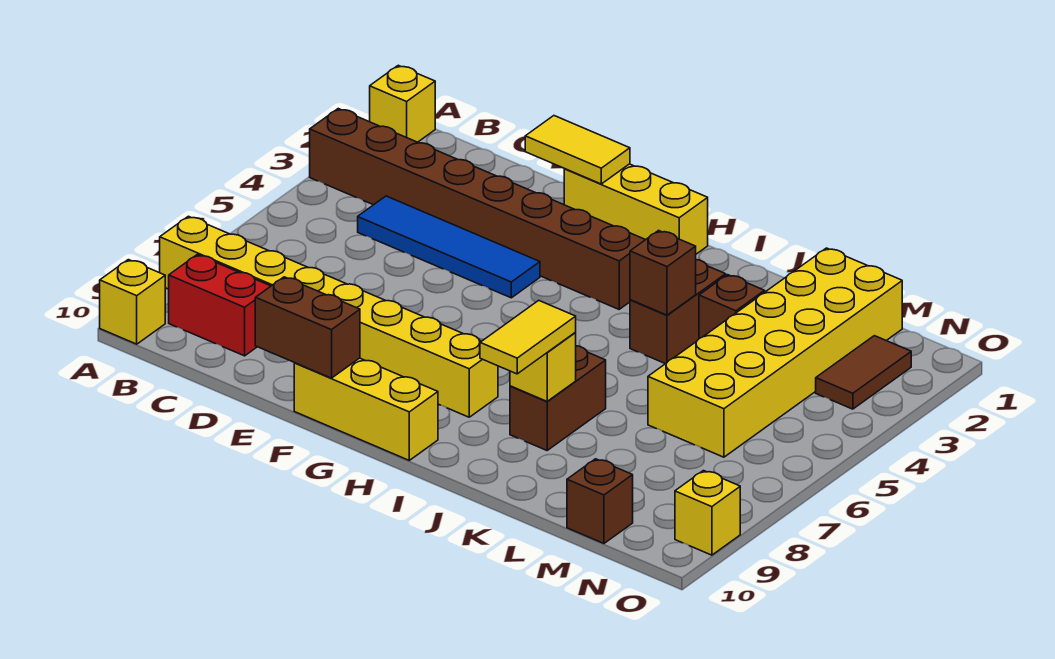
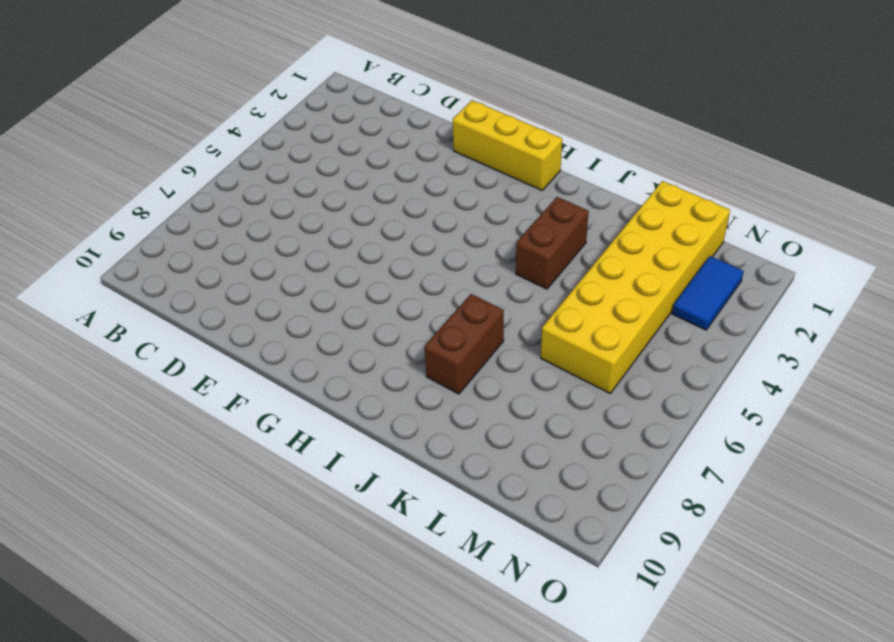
blue 1x2 tile [672,256,744,330] -> brown 1x2 tile [816,336,911,409]
none -> yellow 1x1 brick [370,65,435,142]
none -> brown 1x8 brick [310,109,645,309]
none -> yellow 1x8 brick [160,216,498,417]

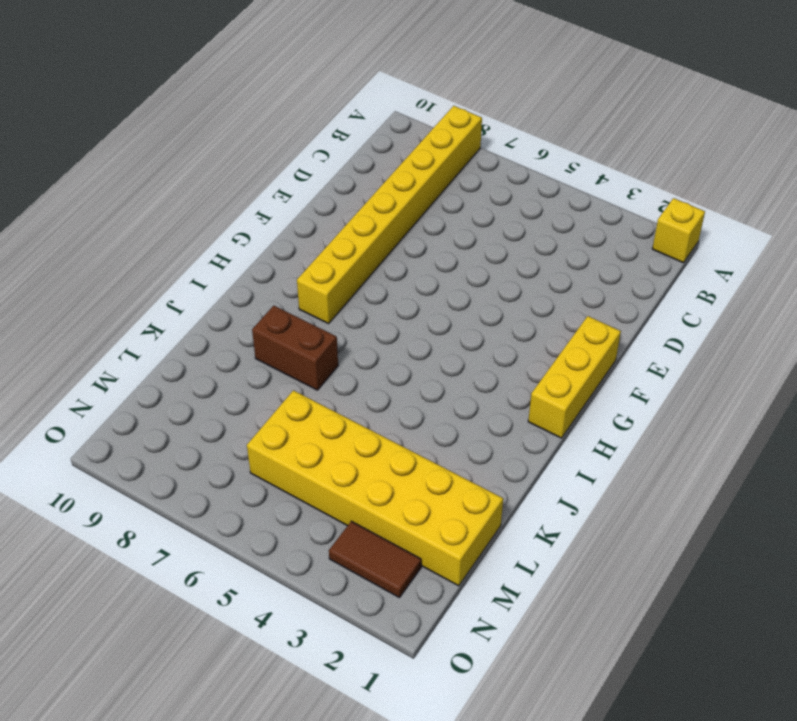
none -> brown 1x8 brick [310,109,645,309]
none -> yellow 1x1 brick [100,260,165,344]
none -> red 1x2 brick [169,255,271,356]

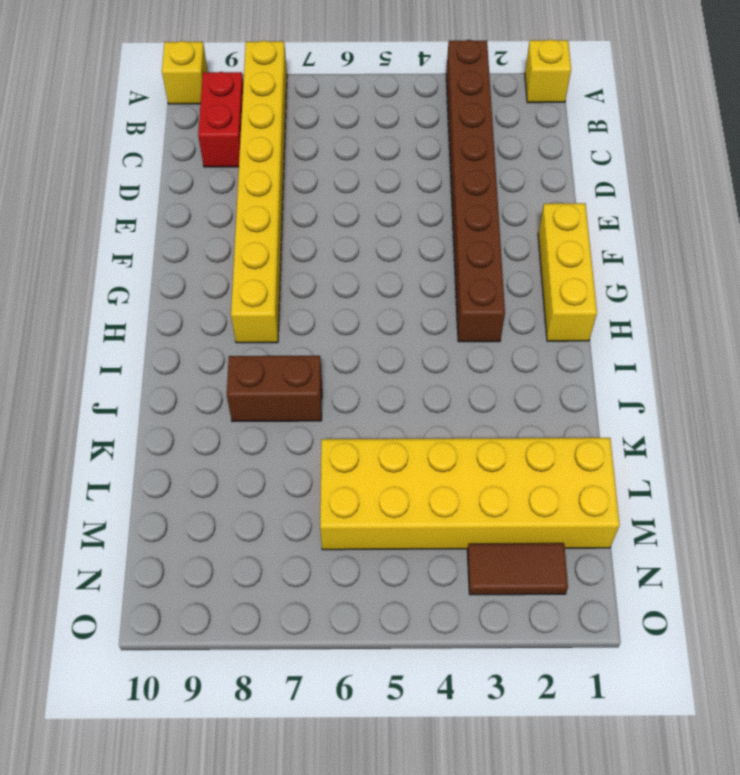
none -> blue 1x4 tile [358,196,540,298]
none -> yellow 1x3 brick [294,358,438,460]
none -> brown 1x2 brick [630,260,726,364]

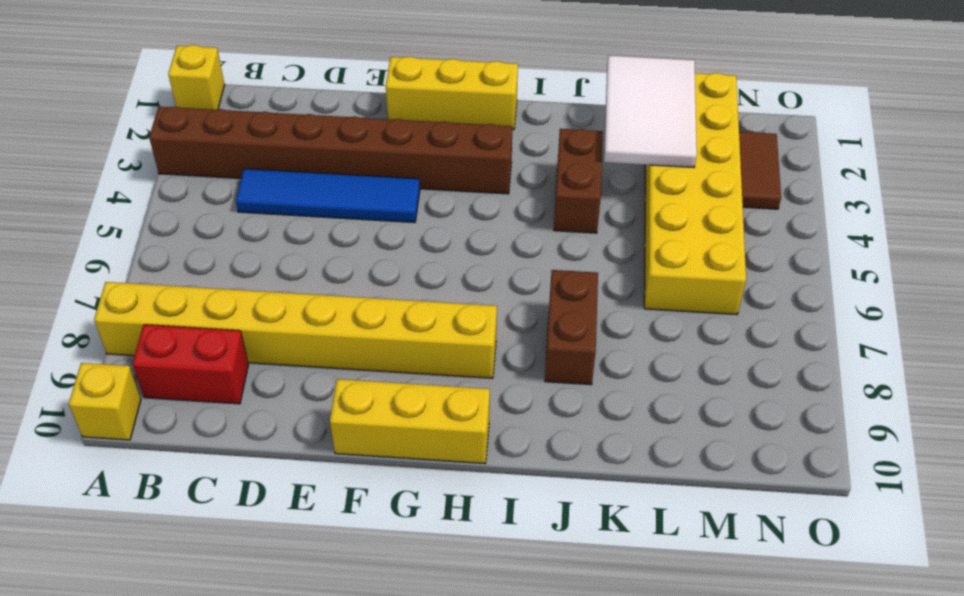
white 2x3 tile [604,55,697,168] -> none
none -> brown 1x1 brick [699,275,765,339]
none -> brown 1x1 brick [567,459,633,543]
none -> yellow 1x1 brick [675,471,740,555]

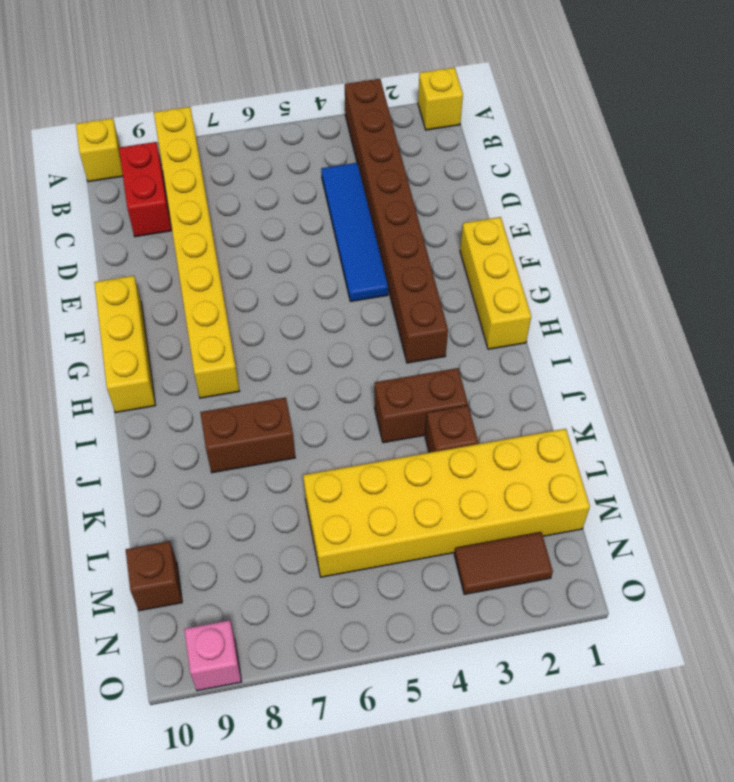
pink 1x1 brick [184,620,241,691] -> yellow 1x1 brick [675,471,740,555]
none -> yellow 1x2 tile [525,116,630,184]
none -> brown 1x2 brick [255,277,360,378]
none -> brown 1x1 brick [630,231,696,315]

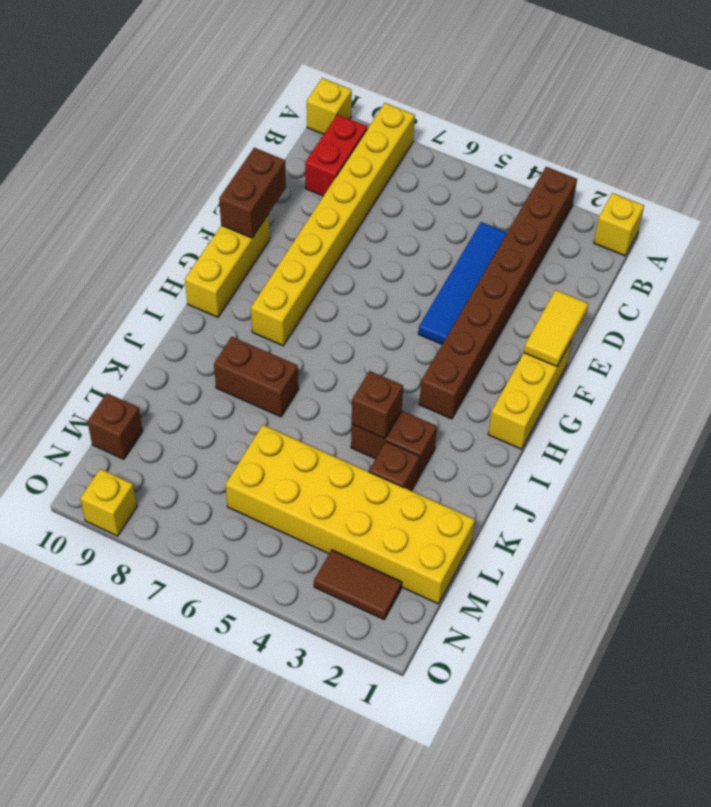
none -> yellow 1x1 brick [510,332,576,401]
none -> yellow 1x2 tile [480,300,576,374]

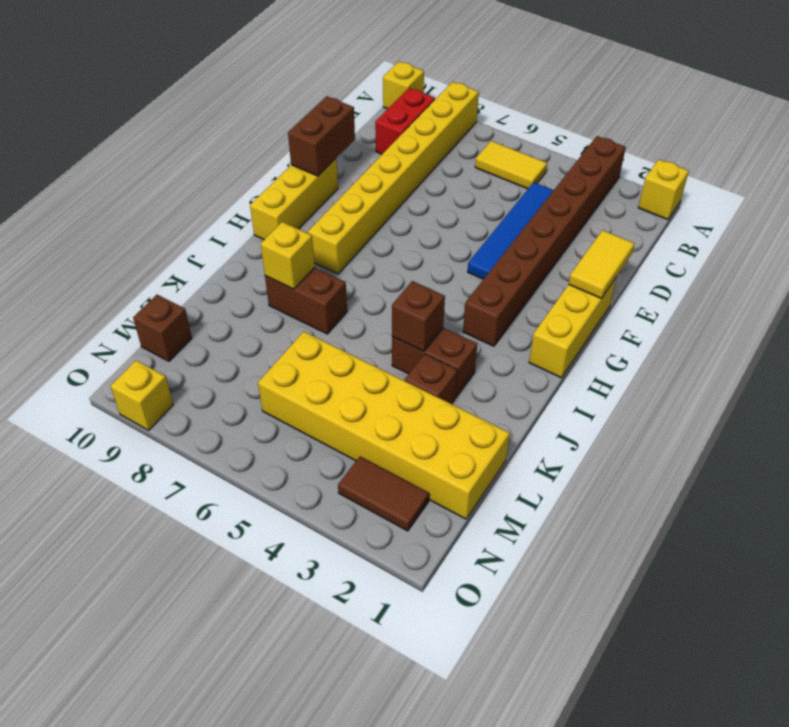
yellow 1x2 tile [475,141,547,189] -> yellow 1x2 tile moved to [480,300,576,374]

